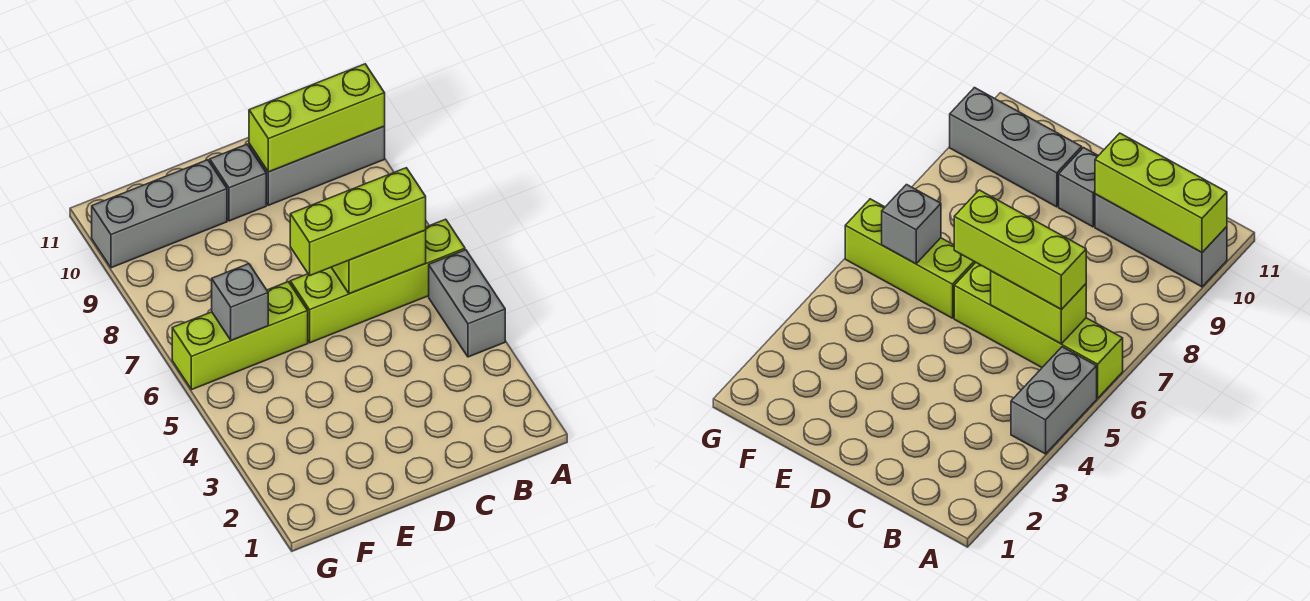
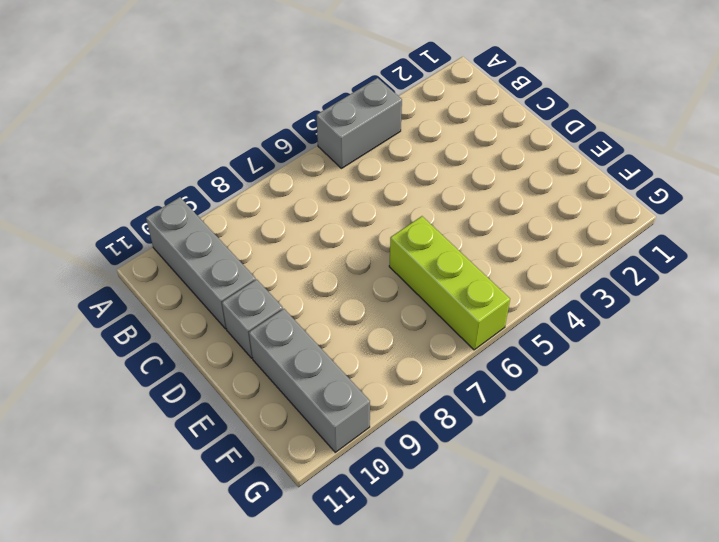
none -> lime 1x4 brick [290,219,465,343]
none -> lime 1x3 brick [249,64,385,172]

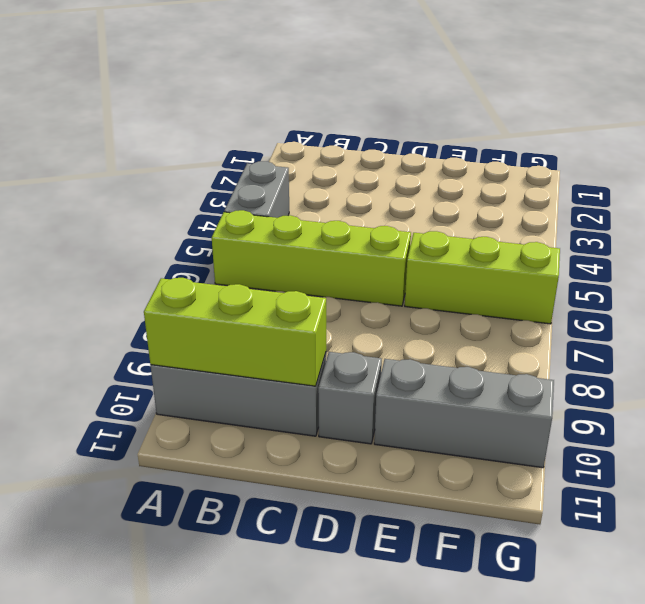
none -> lime 1x2 brick [331,230,426,294]
none -> grey 1x1 brick [212,264,268,340]

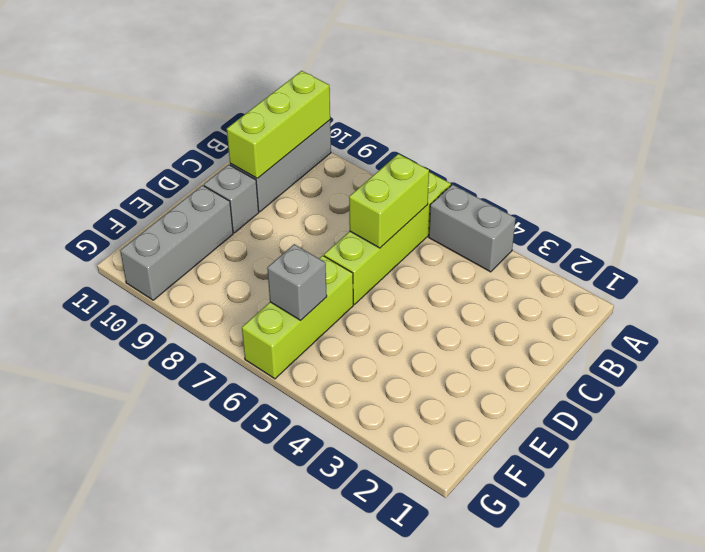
none -> lime 1x3 brick [290,168,426,275]

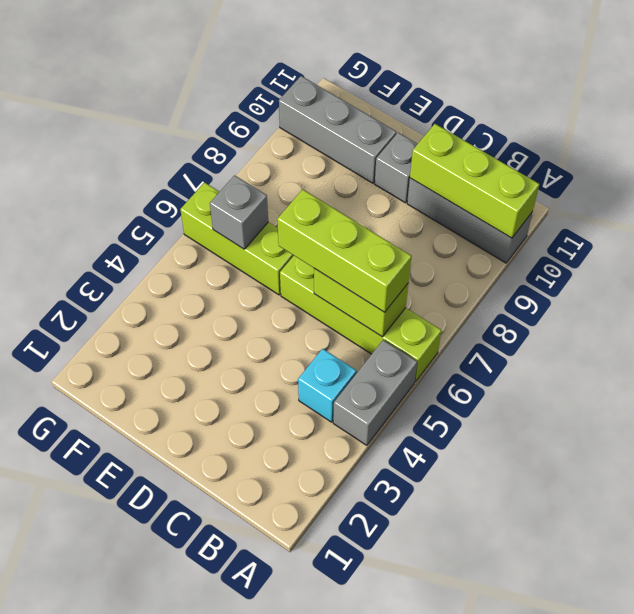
cyan 1x1 brick [298,349,356,422] -> none

